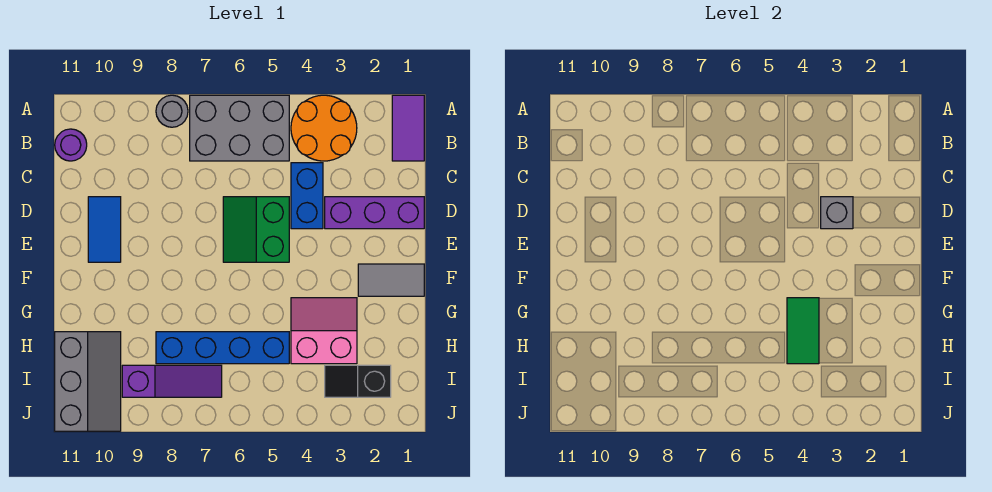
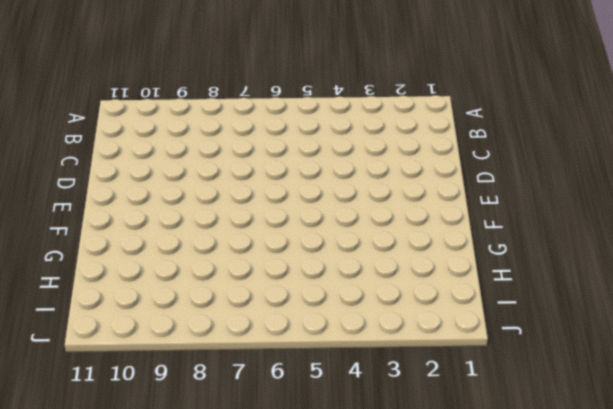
none -> purple 1x2 tile [392,95,424,161]
none -> orange 2x2 round brick [291,95,357,161]
none -> grey 2x3 brick [190,95,289,161]

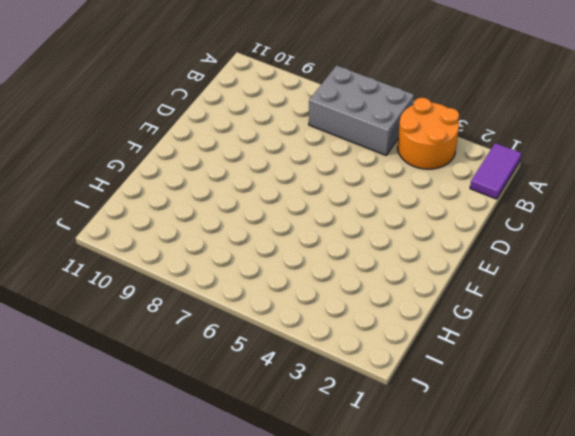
none -> grey 1x1 round brick [156,95,188,127]
none -> purple 1x1 round brick [55,129,87,161]
none -> blue 1x2 brick [291,163,323,229]

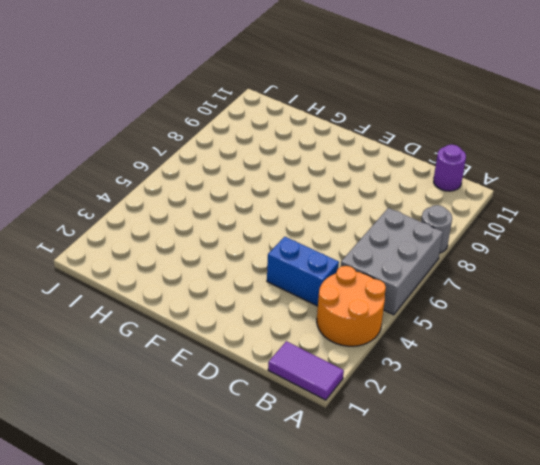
none -> purple 1x3 brick [325,197,424,229]
none -> green 2x2 slope [223,197,289,262]
none -> blue 1x2 tile [88,197,121,262]

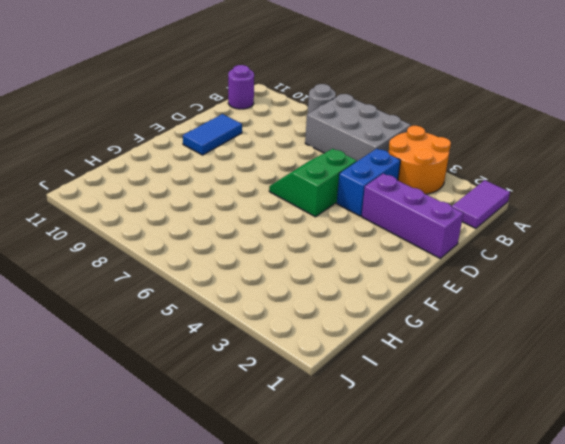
none -> grey 1x2 tile [358,264,424,296]
none -> pink 2x2 slope [291,298,357,364]
none -> blue 1x4 brick [156,332,289,364]

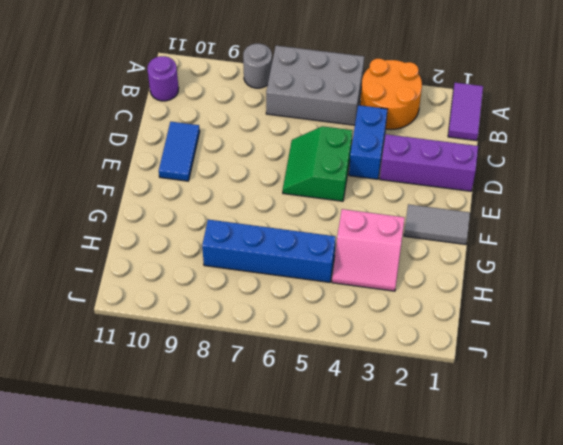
pink 2x2 slope [332,209,405,291] -> pink 2x2 slope turned to [291,298,357,364]
none -> grey 2x3 slope [55,332,121,431]
none -> black 1x2 slope [325,365,391,397]
none -> purple 1x3 slope [122,365,222,397]

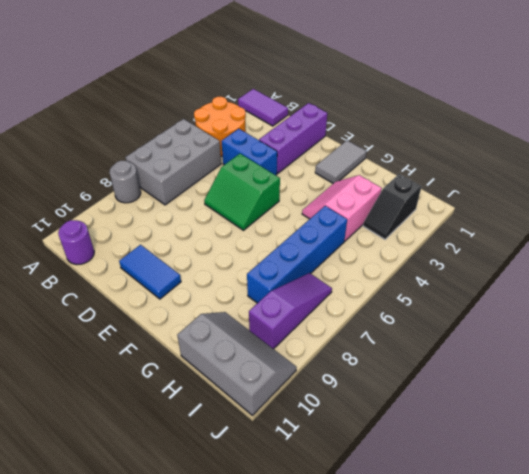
none -> grey 1x1 brick [821,197,853,229]
none -> green 1x2 tile [787,298,819,364]

